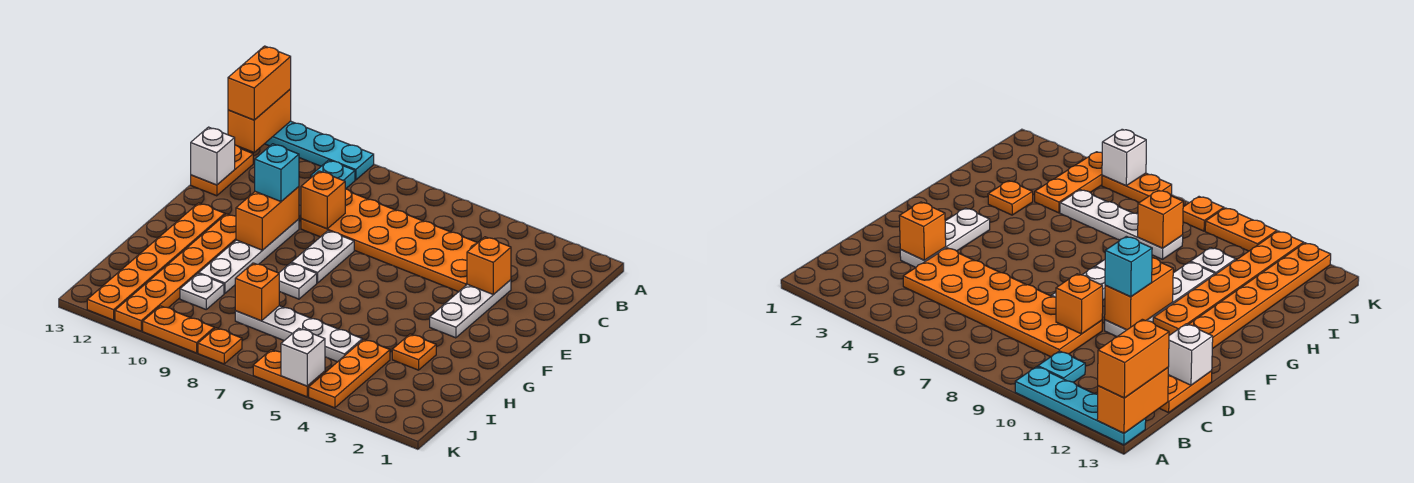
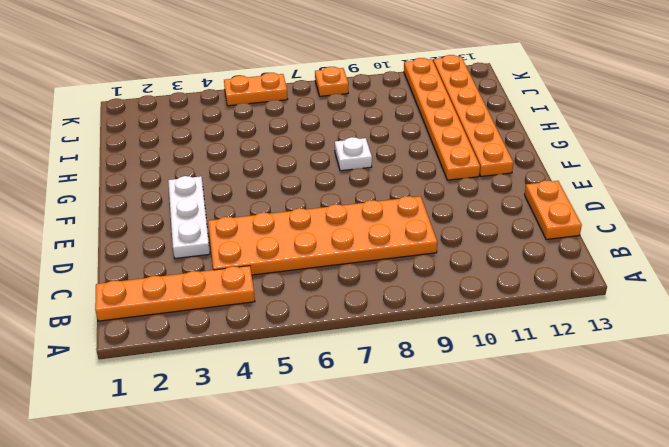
orange 1x4 plate [95,266,255,321] -> none
none -> cyan 1x4 plate [265,121,374,180]
none -> cyan 1x1 plate [311,160,355,189]
none -> white 1x2 plate [291,231,354,283]

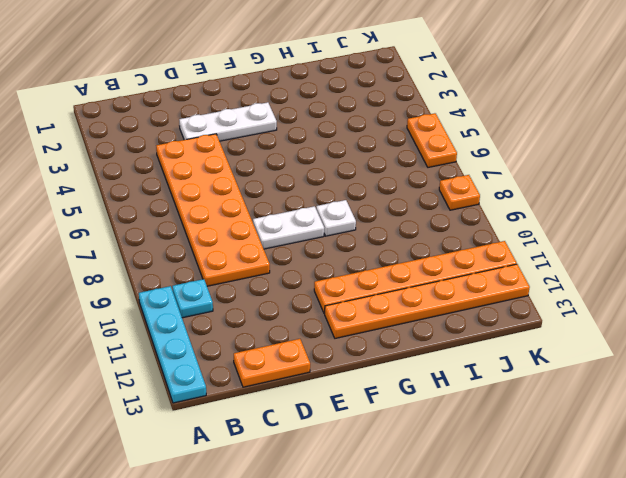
none -> white 1x4 plate [199,219,299,293]
none -> orange 1x1 plate [392,334,436,370]
none -> orange 1x3 plate [309,339,390,408]

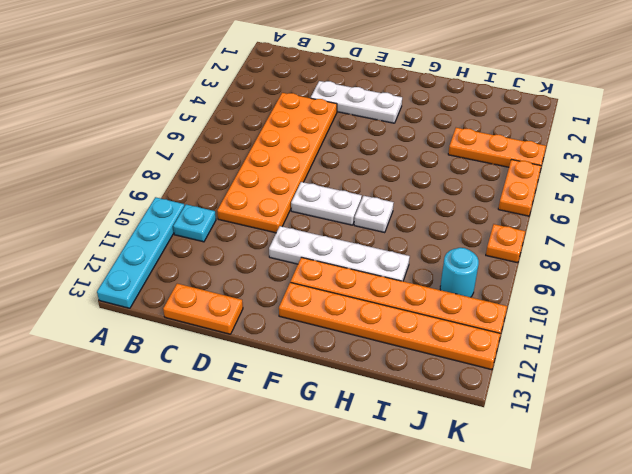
cyan 1x1 round brick [440,248,479,297] -> none
none -> orange 1x1 plate [392,334,436,370]
none -> white 1x4 plate [235,306,362,362]
none -> white 1x1 plate [180,274,224,309]

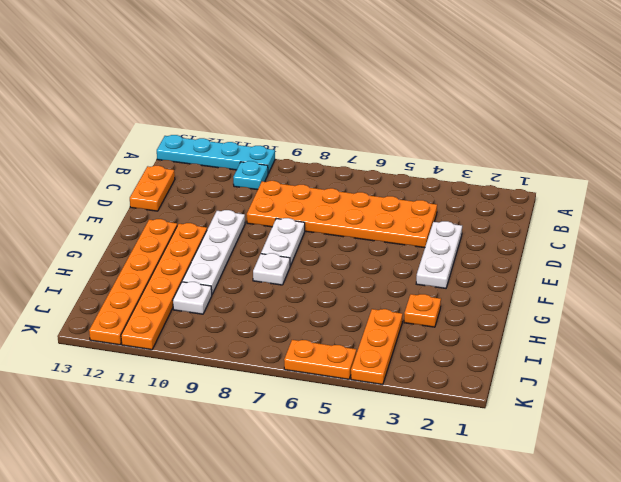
none -> white 1x4 plate [235,306,362,362]
none -> orange 1x1 plate [198,328,242,364]
none -> orange 1x2 plate [143,306,214,353]

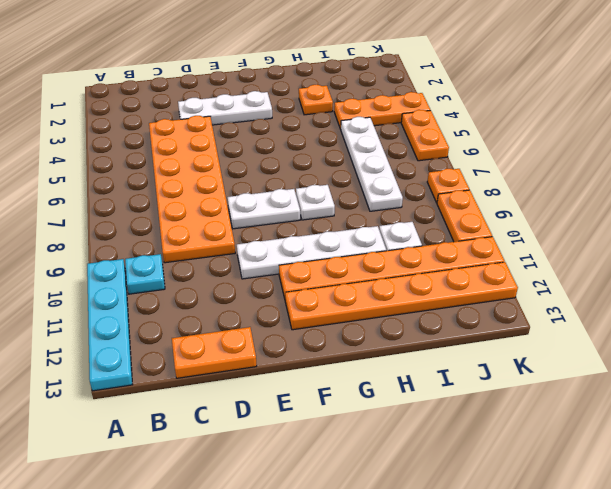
none -> orange 1x2 brick [228,89,291,152]
none -> orange 1x1 brick [467,237,511,295]
none -> orange 1x1 brick [301,171,345,229]

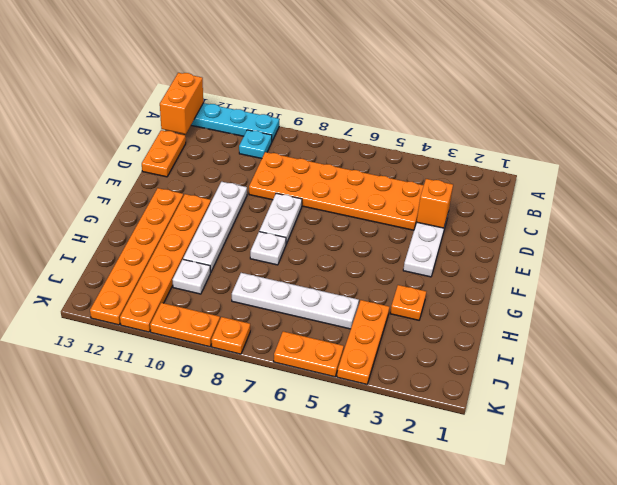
none -> orange 1x1 brick [301,171,345,229]
none -> white 1x1 brick [191,127,235,185]
none -> orange 1x2 brick [236,187,299,250]

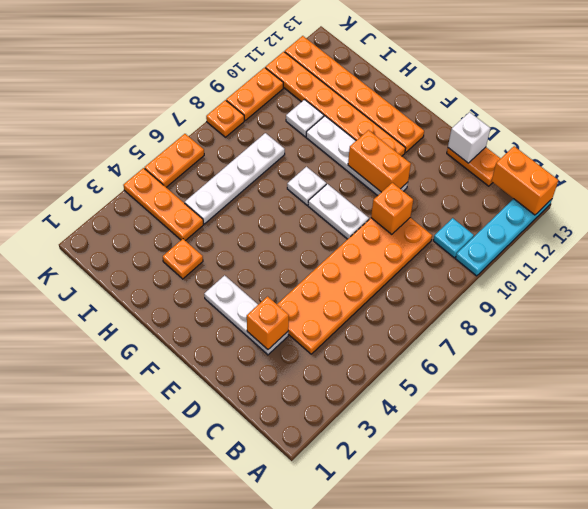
none -> orange 1x1 brick [235,263,279,321]
none -> white 1x1 brick [281,328,325,386]
none -> orange 1x2 brick [228,46,291,120]

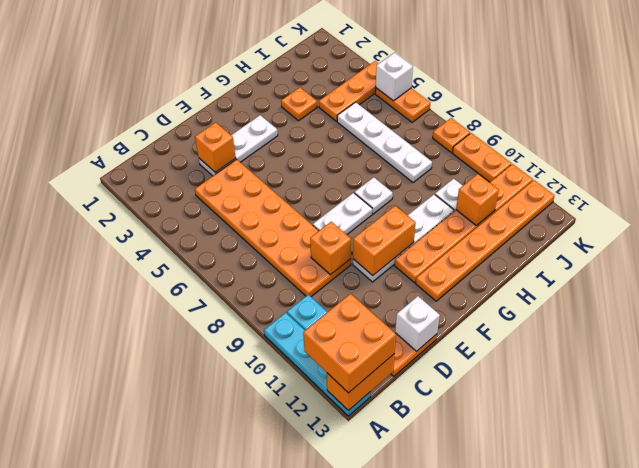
orange 2x2 brick [303,294,396,393] -> orange 1x2 brick [228,46,291,120]
orange 1x1 brick [456,174,499,226] -> orange 1x1 brick moved to [235,263,279,321]
none -> cyan 1x1 brick [255,144,299,201]

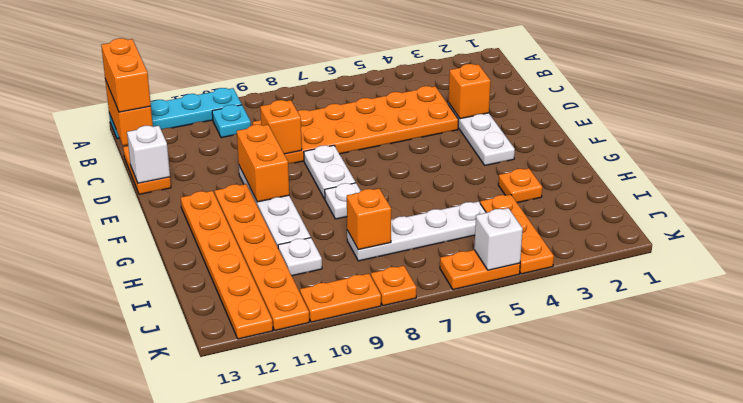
none -> cyan 1x1 brick [255,144,299,201]

